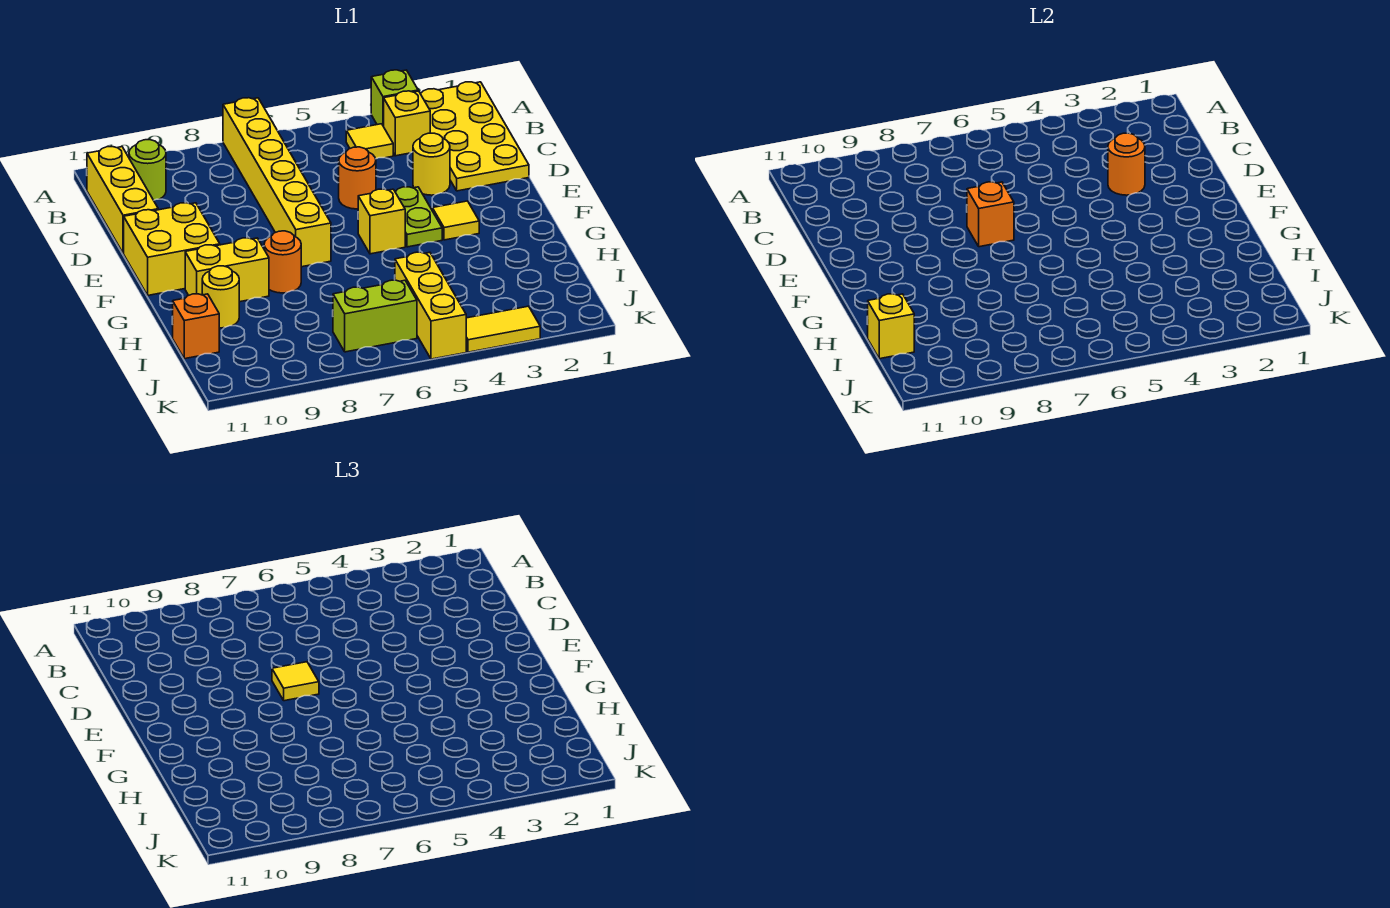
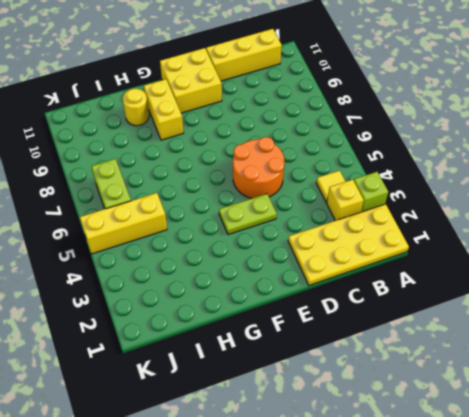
orange 2x2 round brick [233,137,284,198] -> orange 1x1 round brick [339,147,376,209]
none -> yellow 1x6 brick [223,98,331,267]
none -> lime 1x1 round brick [129,140,166,200]
none -> yellow 1x1 round brick [413,133,450,195]

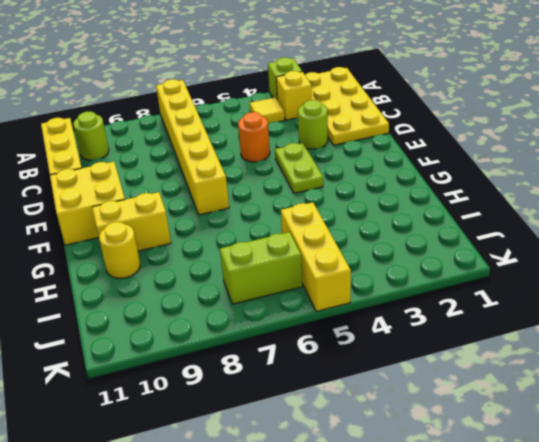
lime 1x1 round brick [298,100,328,149] -> yellow 1x1 round brick [413,133,450,195]
none -> yellow 1x1 tile [432,201,479,240]
none -> yellow 1x1 brick [358,189,405,254]
none -> orange 1x1 round brick [264,231,301,293]

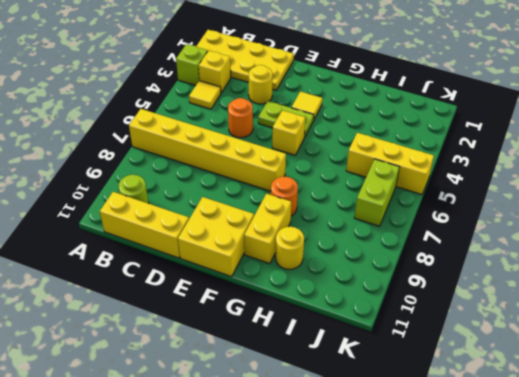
none -> orange 1x1 brick [172,294,219,359]
none -> yellow 1x2 tile [466,306,540,352]
none -> orange 1x1 round brick [1108,133,1145,195]

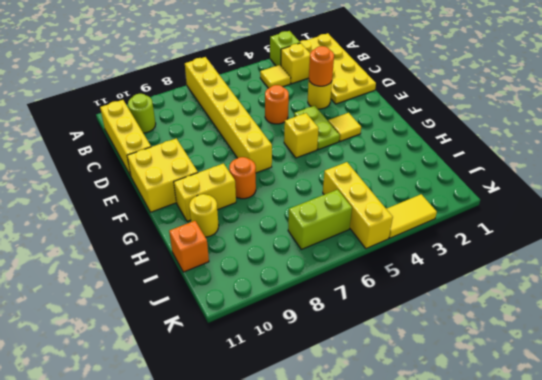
none -> orange 1x1 brick [967,182,1014,247]
none -> yellow 1x1 brick [867,294,914,359]
none -> yellow 1x1 tile [272,662,319,701]

